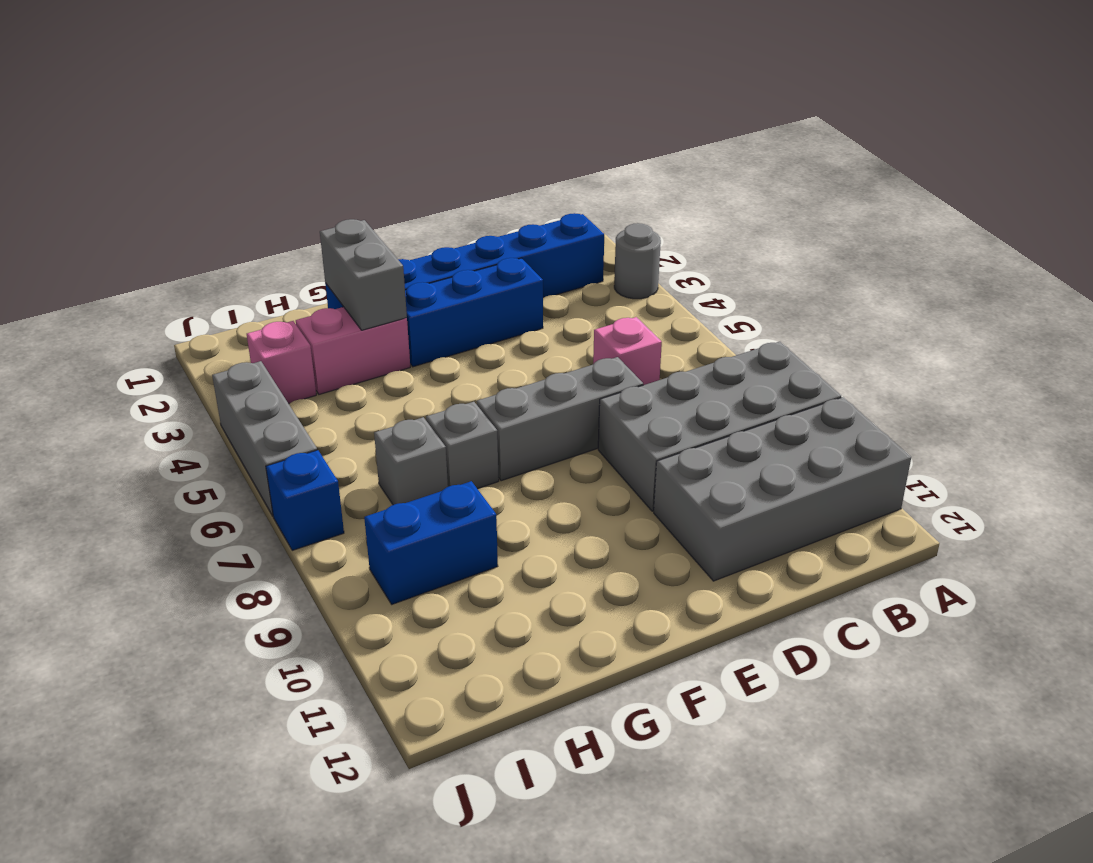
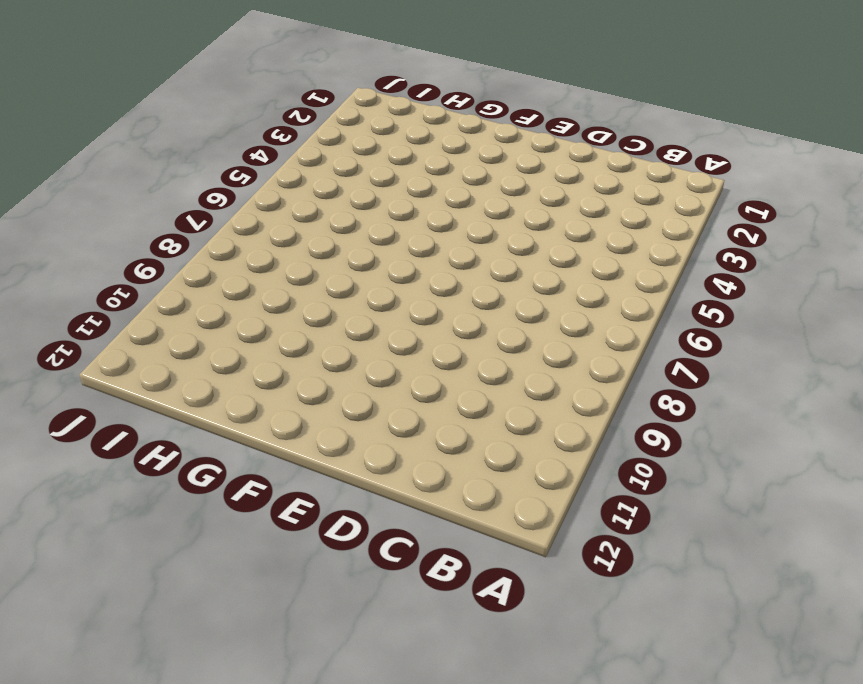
none -> grey 1x1 round brick [614,223,661,299]
none -> grey 2x4 brick [598,342,841,511]
none -> grey 2x4 brick [654,397,911,581]

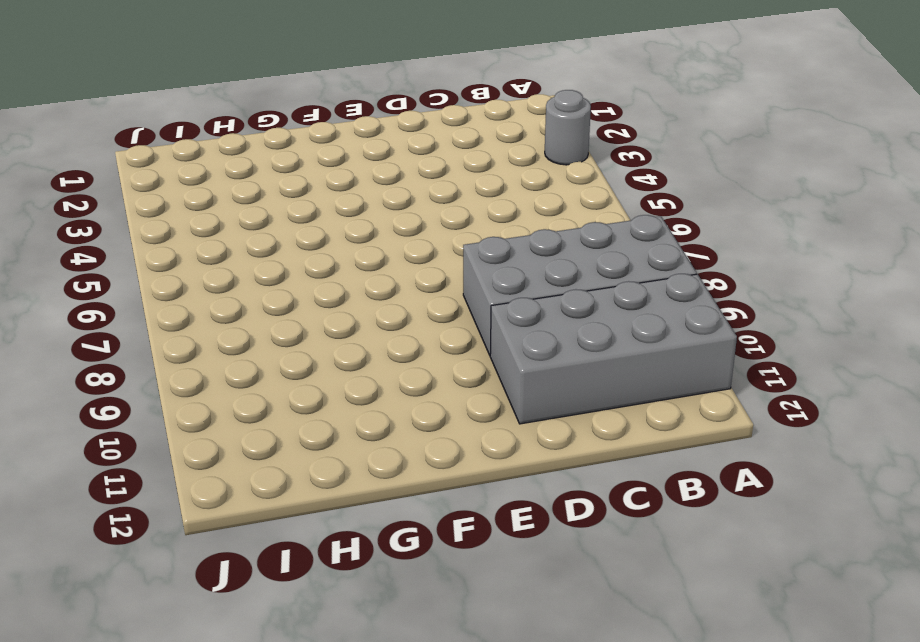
none -> blue 1x6 brick [325,213,604,309]
none -> pink 1x1 brick [593,317,662,385]
none -> blue 1x3 brick [405,258,543,367]

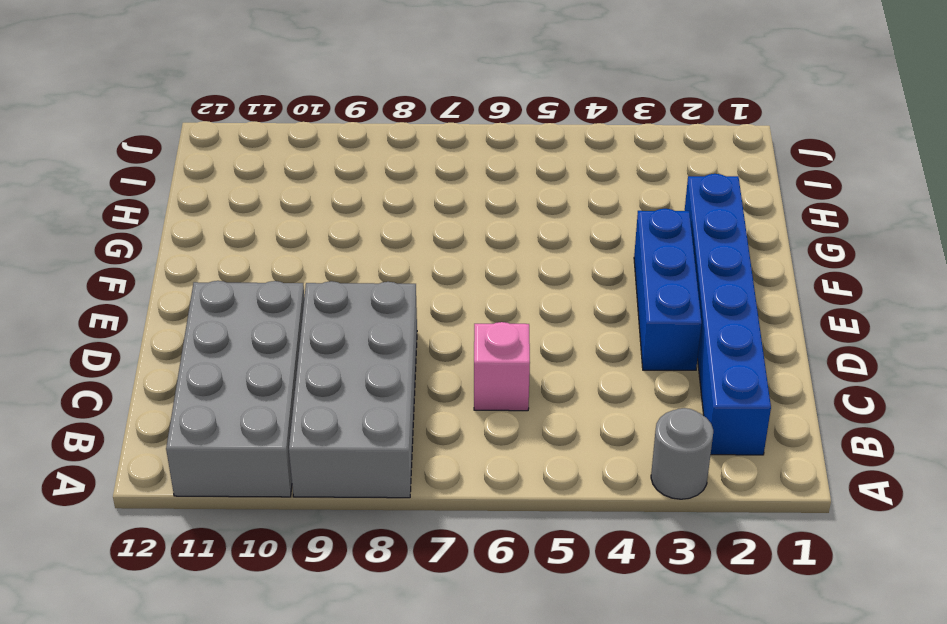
none -> grey 1x3 brick [476,357,643,481]
none -> pink 1x2 brick [296,307,410,394]
none -> grey 1x1 brick [426,402,499,489]

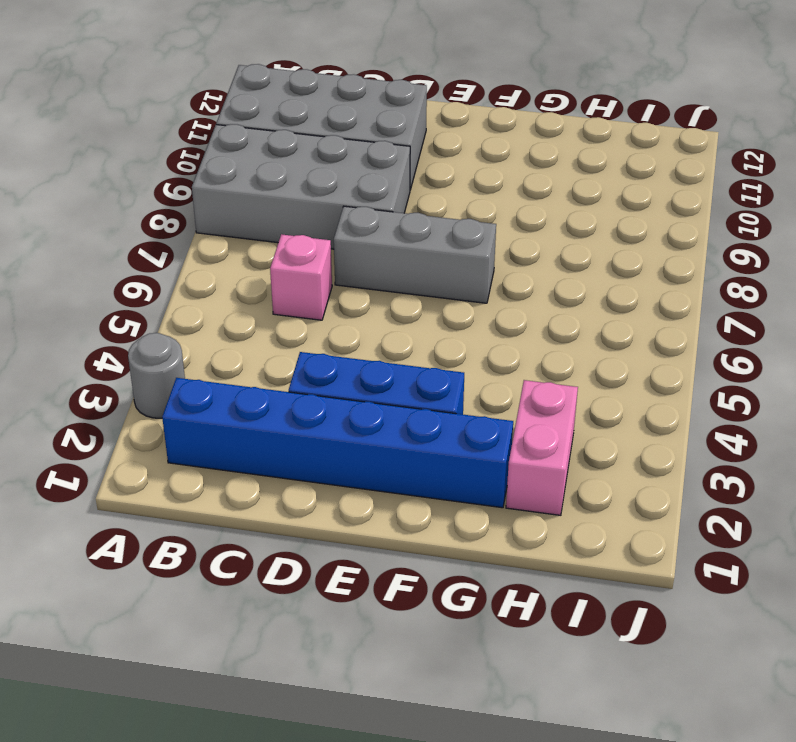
pink 1x2 brick [506,380,578,515] -> pink 1x2 brick turned to [296,307,410,394]
none -> grey 1x1 brick [426,402,499,489]
none -> grey 1x1 brick [374,417,448,505]
none -> blue 1x2 brick [364,481,498,604]

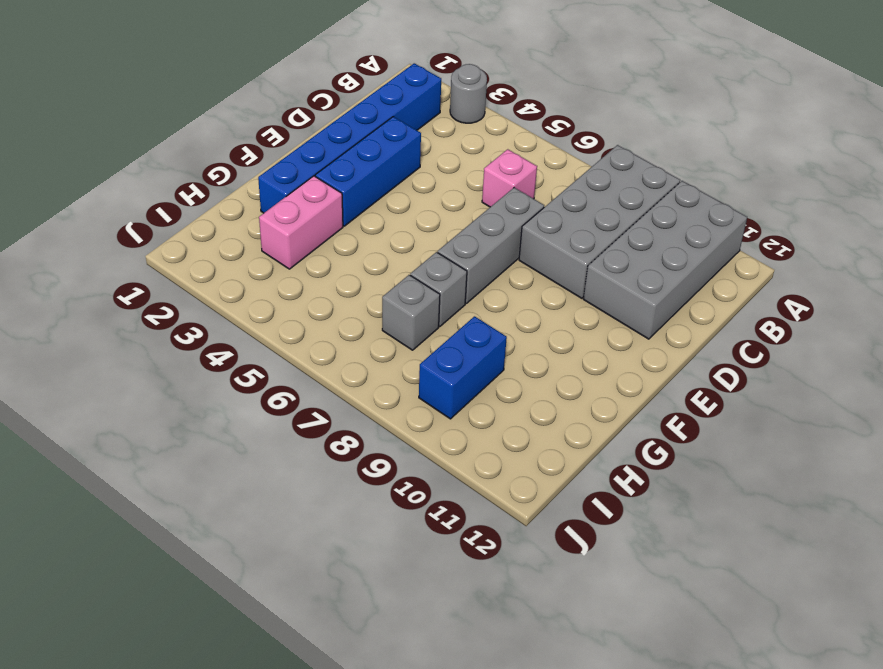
none -> pink 1x1 brick [247,321,316,404]
none -> grey 1x3 brick [212,361,317,516]
none -> blue 1x1 brick [266,450,344,550]

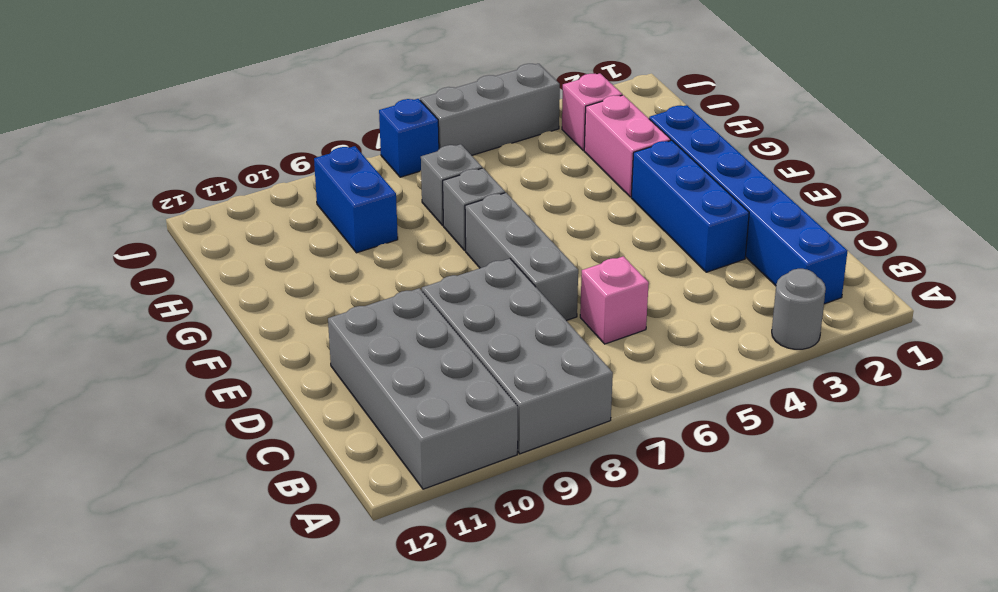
none -> grey 1x2 brick [320,219,407,330]

